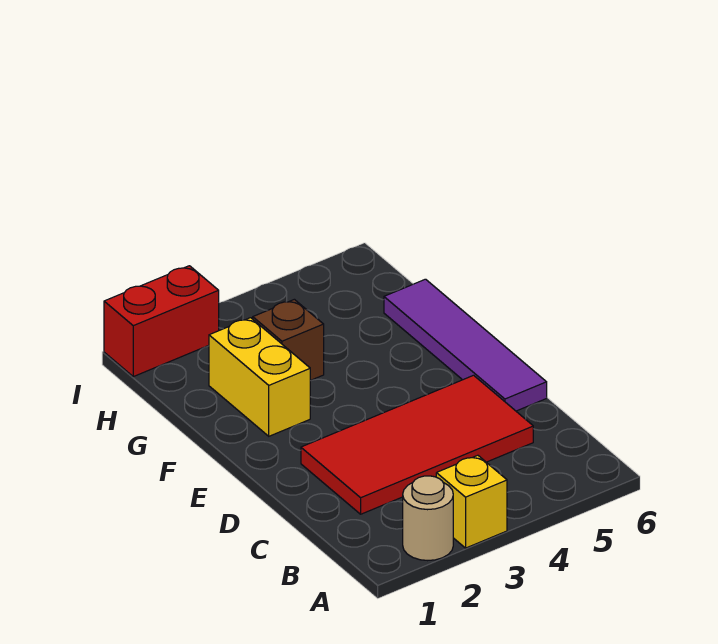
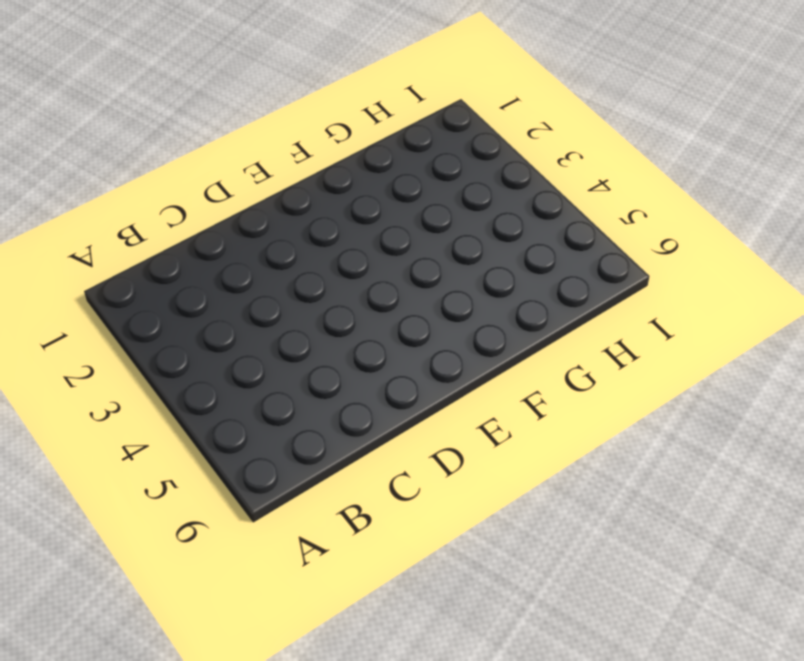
none -> tan 1x1 round brick [403,476,453,561]
none -> yellow 1x1 brick [436,455,507,548]

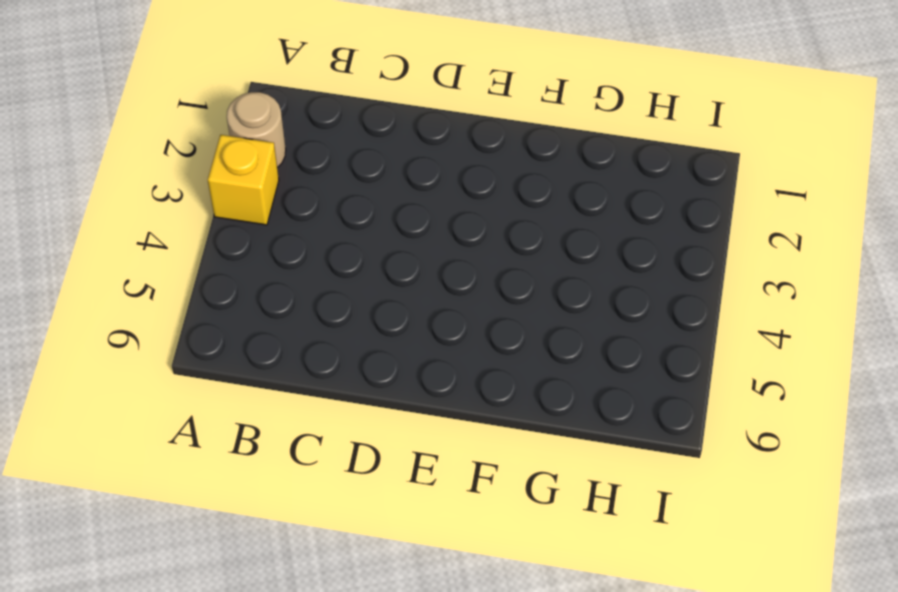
none -> red 2x4 tile [301,375,533,514]
none -> purple 1x4 tile [384,279,547,411]

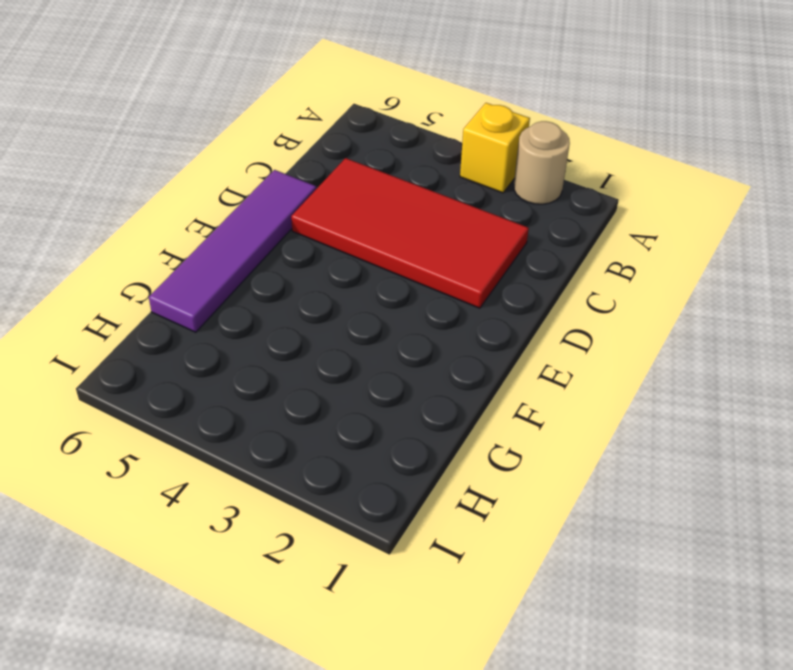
none -> yellow 1x2 brick [209,318,310,436]
none -> brown 1x1 brick [253,299,324,381]

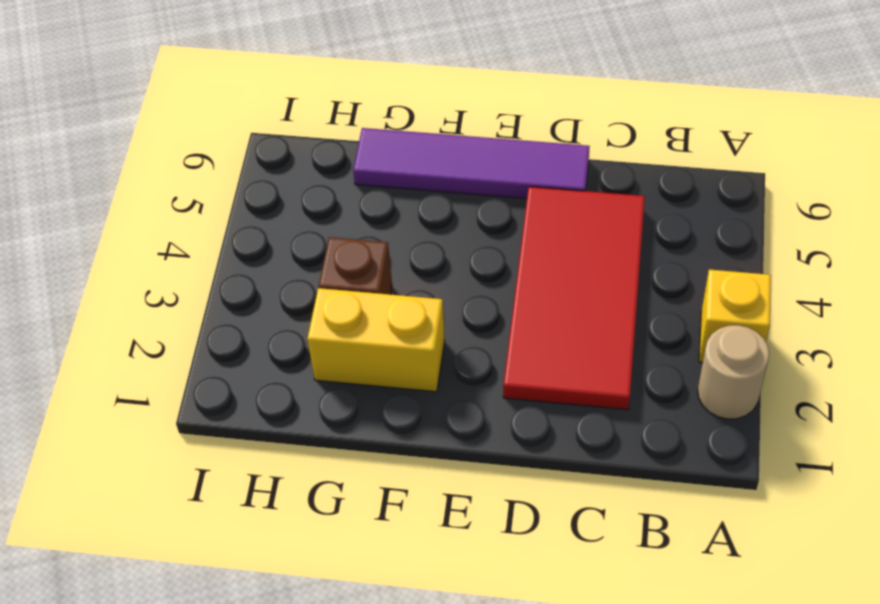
none -> red 1x2 brick [104,266,219,377]

